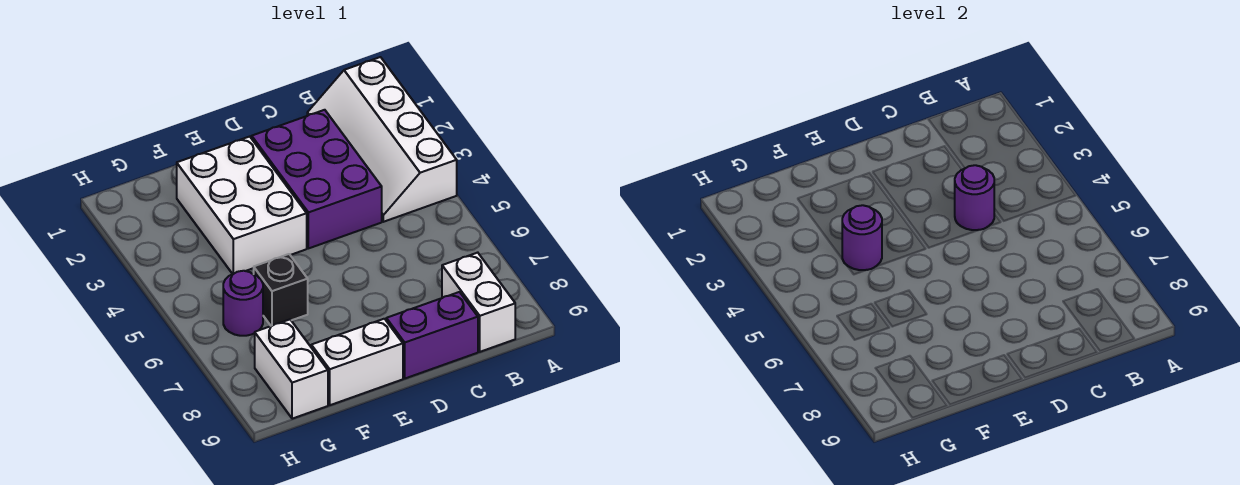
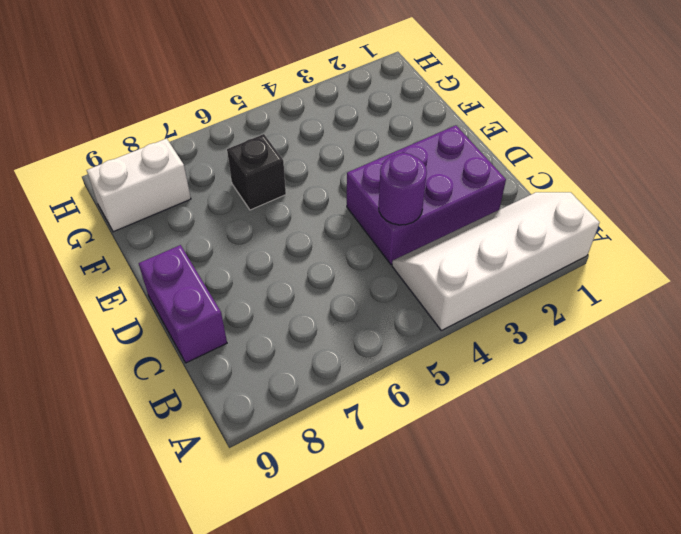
none -> white 1x2 brick [442,253,515,352]
none -> white 2x3 brick [177,137,307,274]

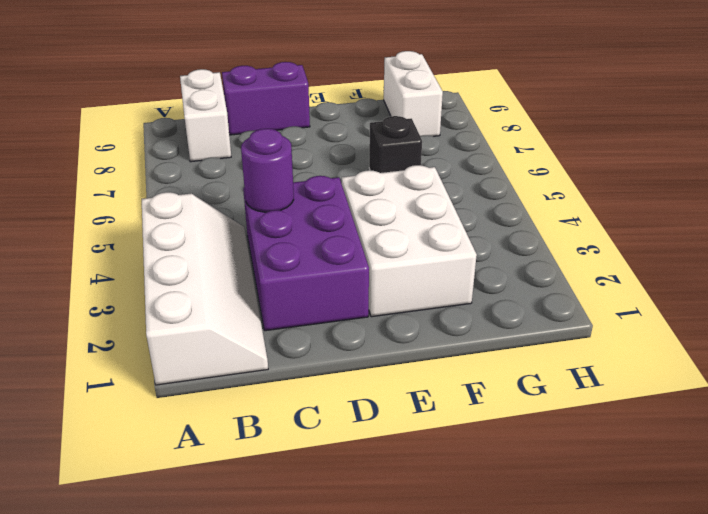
none -> white 1x2 brick [311,319,403,405]
none -> purple 1x1 round brick [223,271,263,336]

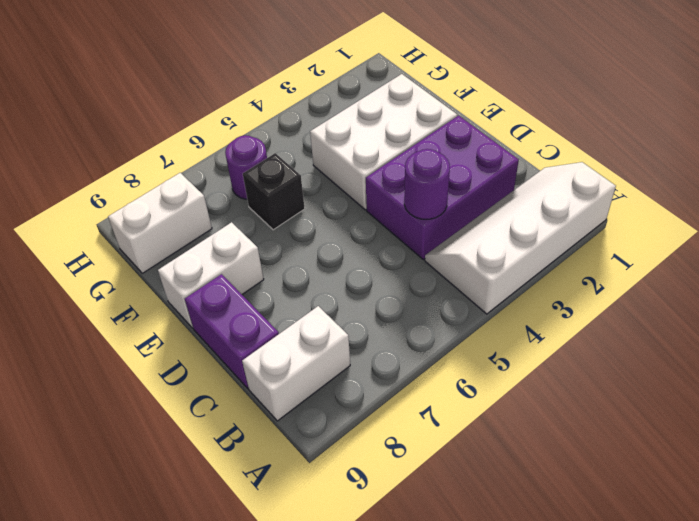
white 1x2 brick [158,222,264,328] -> white 1x2 brick turned to [311,319,403,405]
none -> purple 1x1 round brick [842,205,882,270]

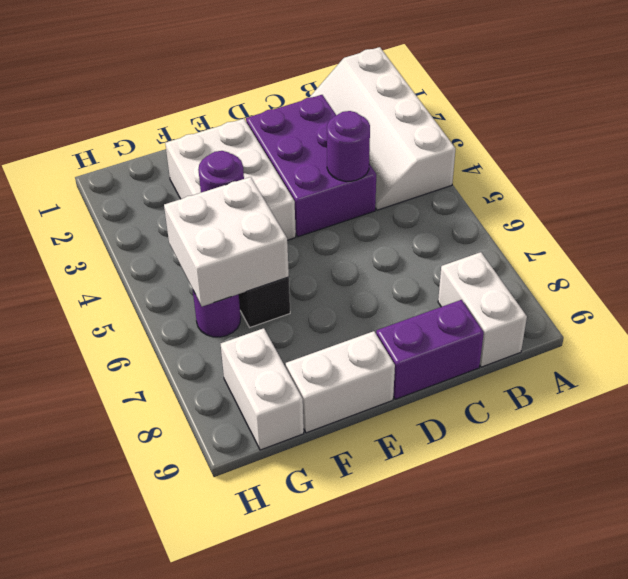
white 2x2 brick [164,177,289,306] -> none

